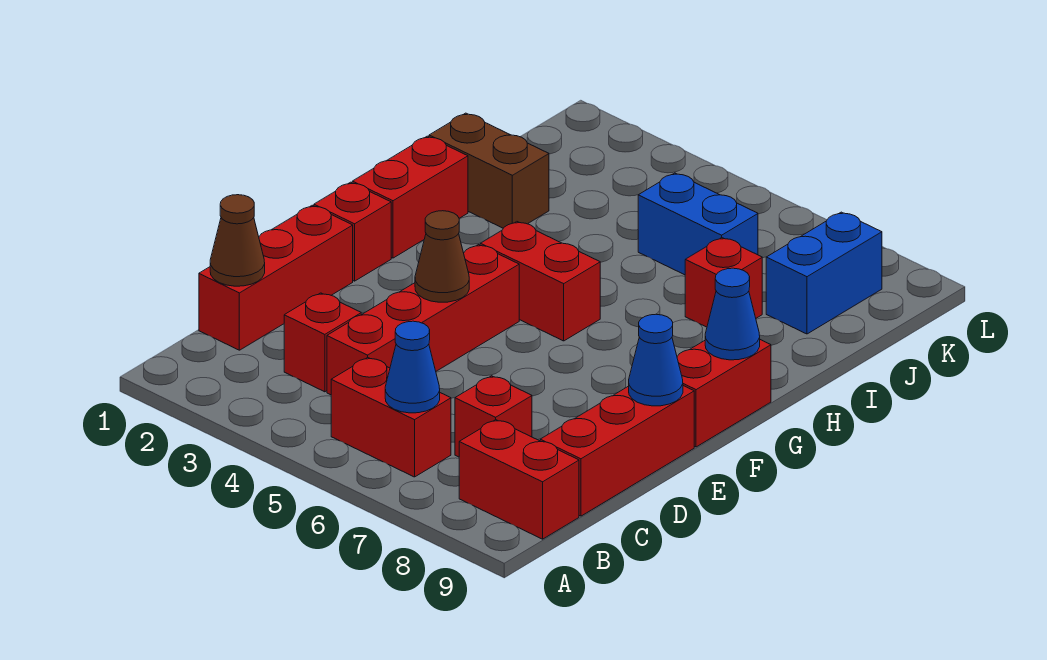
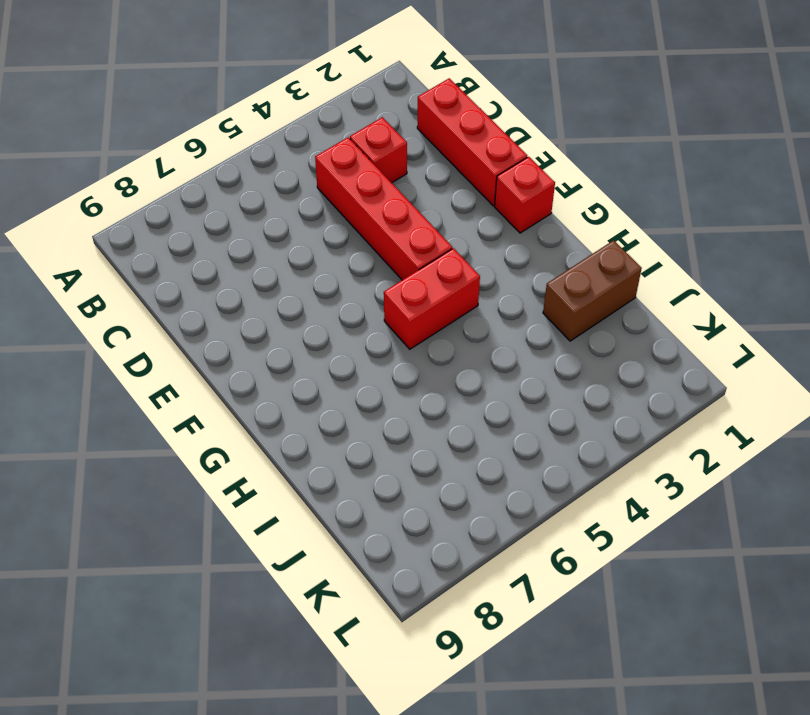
none -> red 1x2 brick [331,358,451,477]
none -> red 1x2 brick [459,420,579,539]
none -> red 1x1 brick [455,376,532,457]

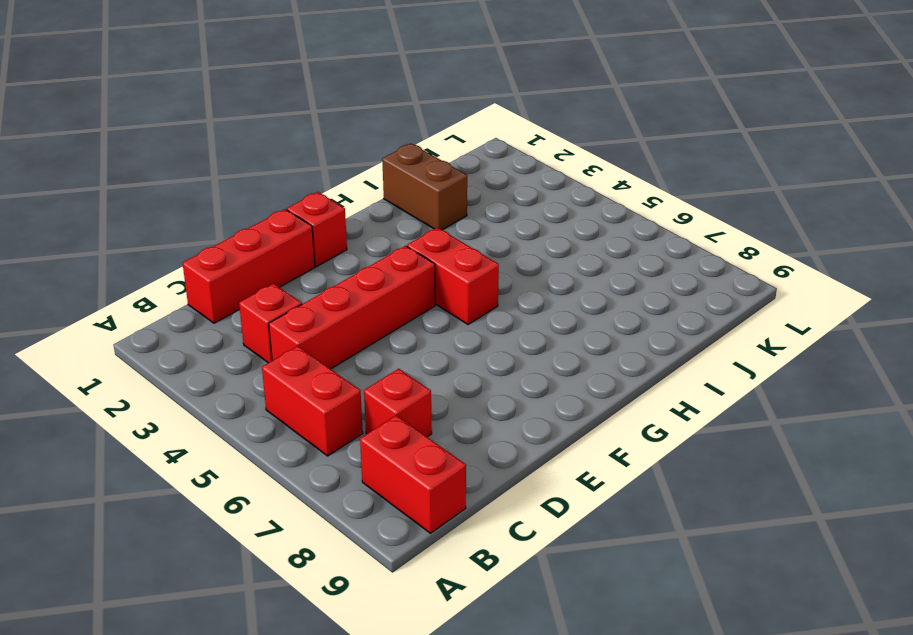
none -> red 1x3 brick [540,386,694,516]
none -> red 1x2 brick [677,340,771,447]
none -> red 1x2 brick [352,136,468,258]

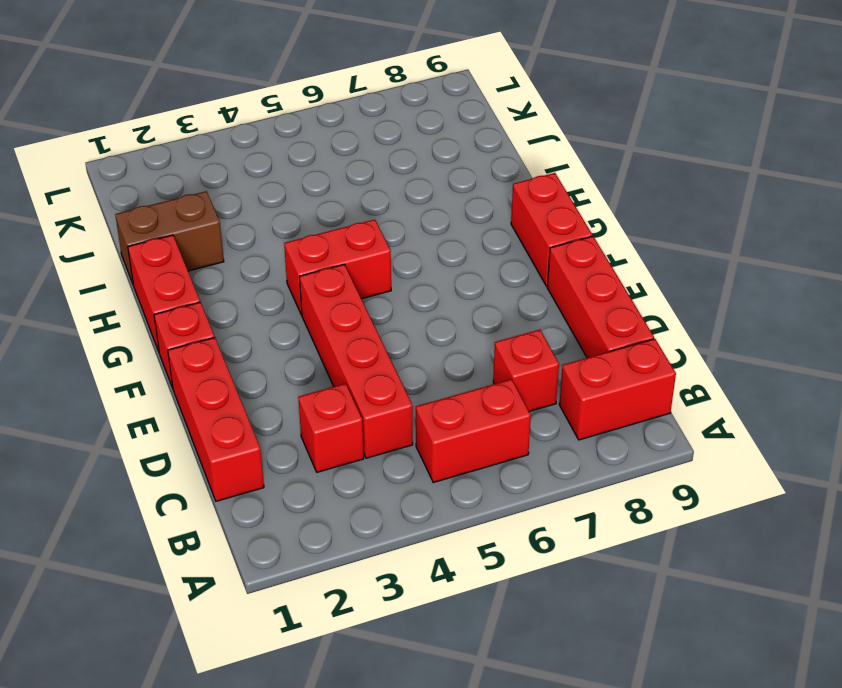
none -> red 1x1 brick [685,238,762,327]
none -> blue 1x2 brick [638,173,758,275]
none -> blue 1x2 brick [766,212,882,334]

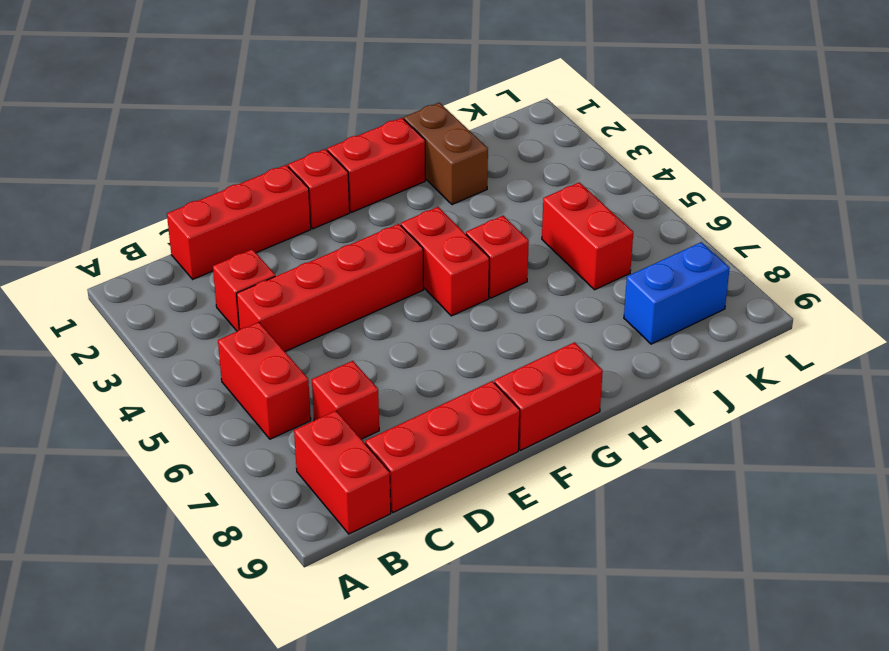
red 1x1 brick [466,216,529,298] -> red 1x1 brick moved to [685,238,762,327]
red 1x2 brick [542,182,633,290] -> blue 1x2 brick [638,173,758,275]
none -> blue 1x1 cone [385,321,440,413]
none -> brown 1x1 cone [210,195,265,286]
none -> brown 1x1 cone [415,211,469,302]

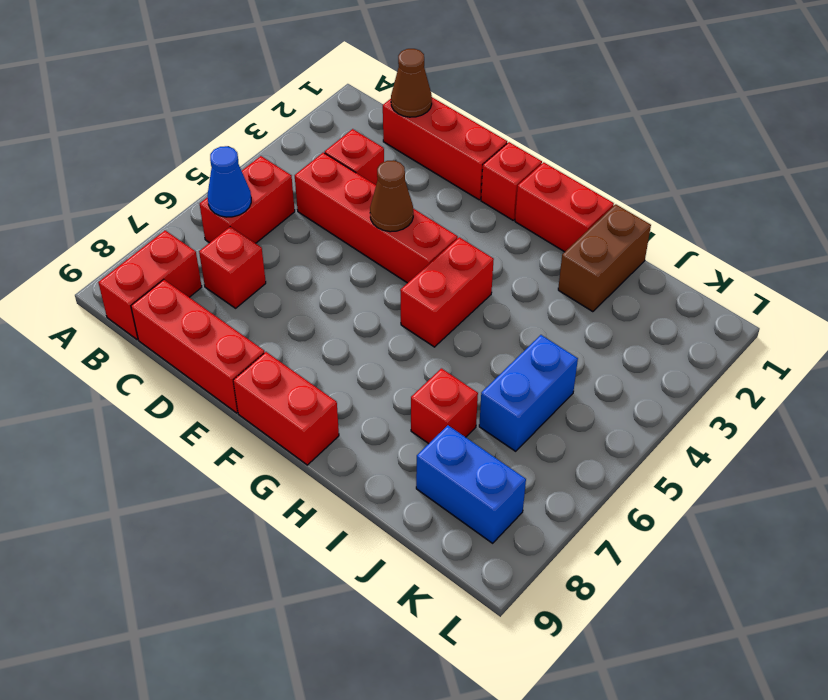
none -> blue 1x1 cone [629,314,683,406]
none -> blue 1x1 cone [705,268,760,360]

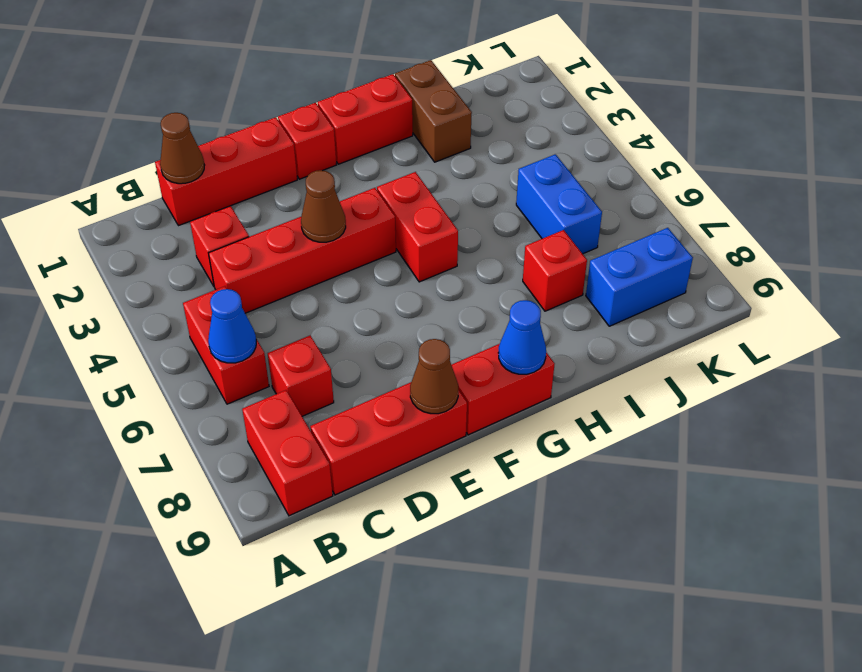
brown 1x1 cone [410,339,458,414] -> blue 1x1 cone [629,314,683,406]

